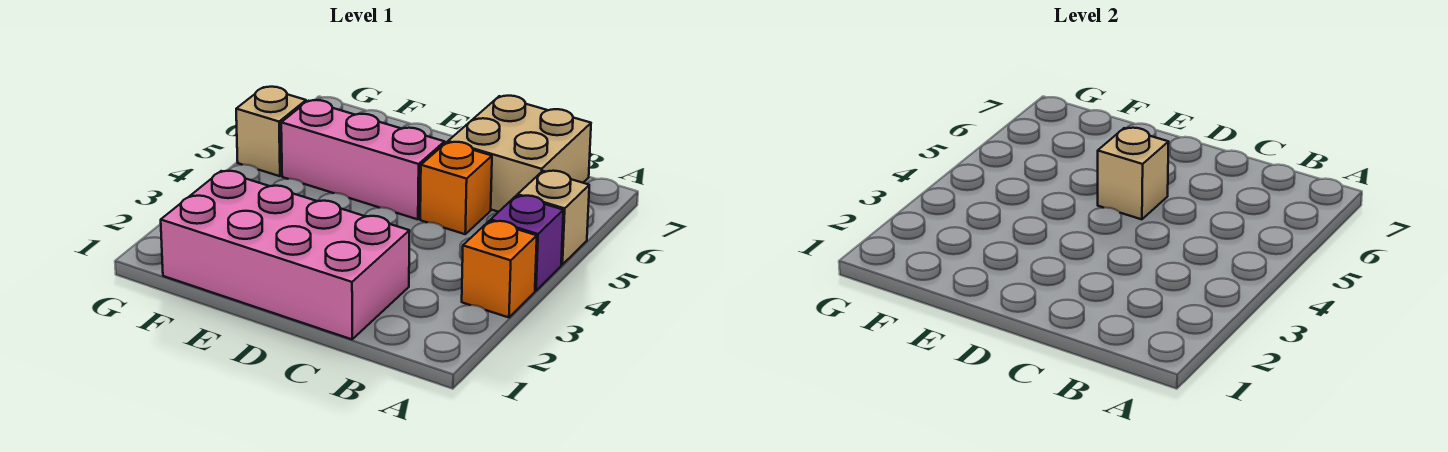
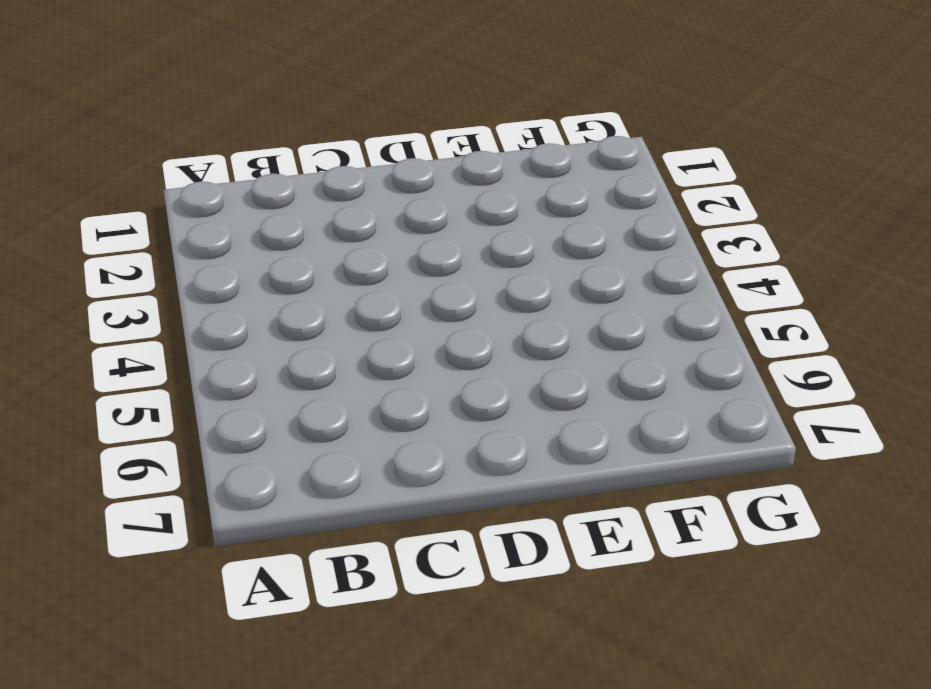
none -> orange 1x1 brick [462,221,537,317]
none -> purple 1x1 brick [491,196,563,291]

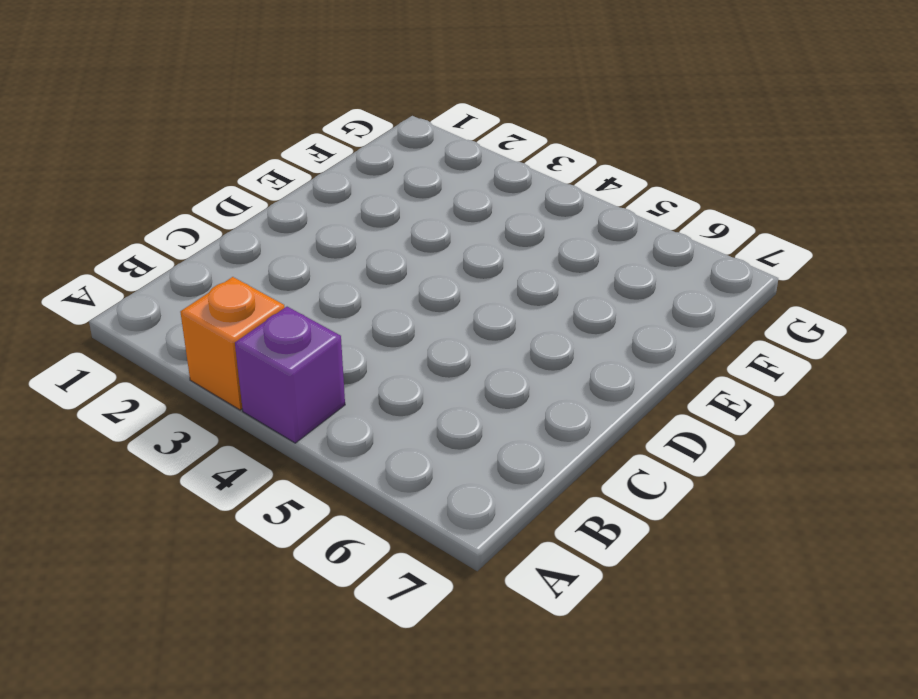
none -> tan 1x1 brick [518,171,589,265]
none -> tan 2x2 brick [448,96,591,212]

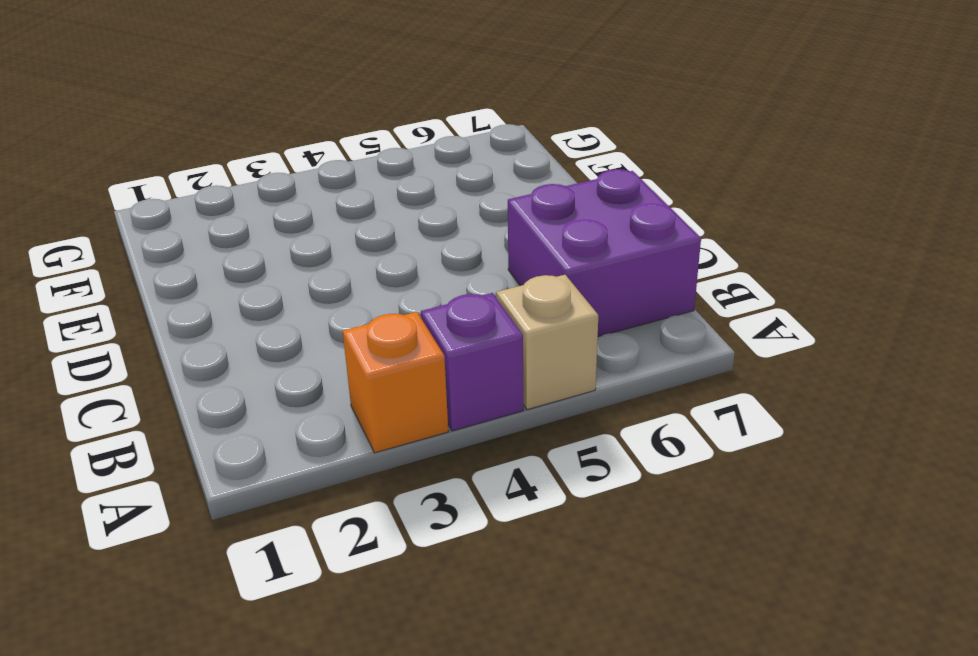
purple 2x2 brick [508,169,701,337] -> tan 2x2 brick [448,96,591,212]
none -> pink 2x4 brick [161,171,410,339]
none -> orange 1x1 brick [420,142,492,234]

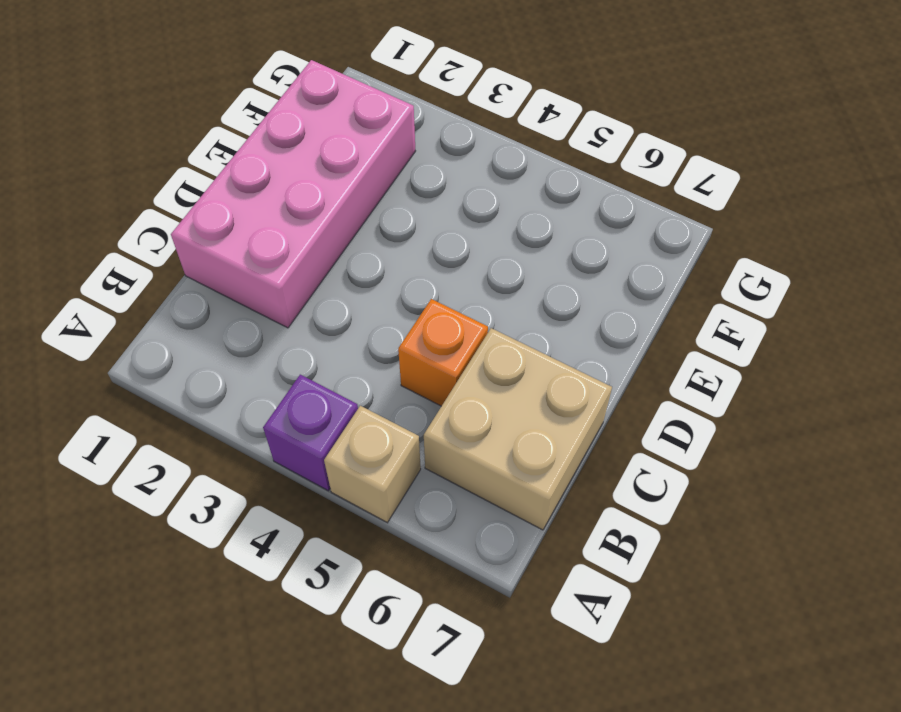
none -> orange 1x1 brick [462,221,537,317]
none -> pink 1x3 brick [281,100,445,219]

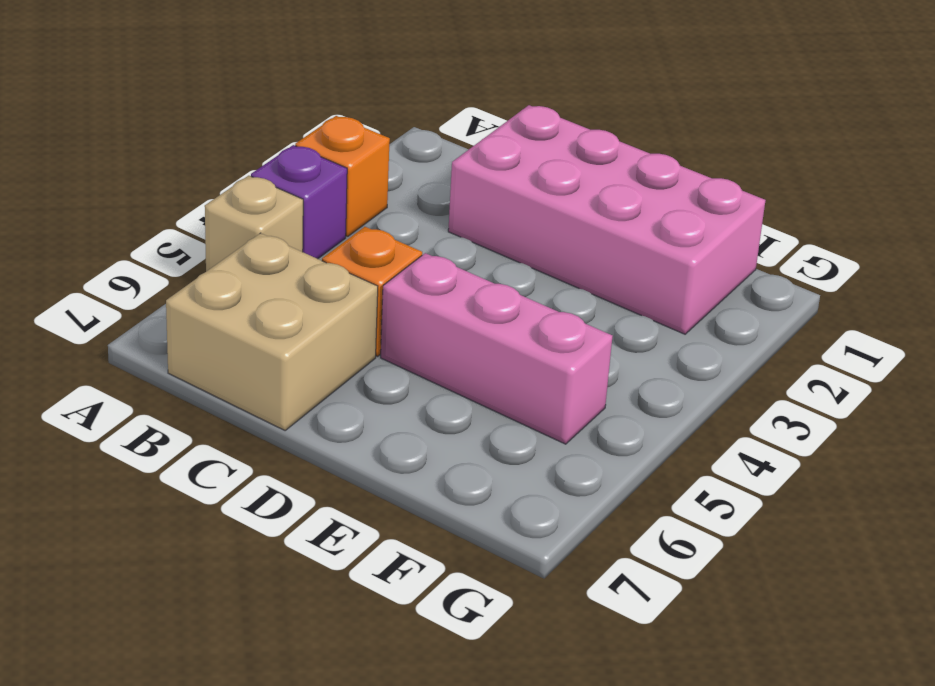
none -> tan 1x1 brick [236,87,306,176]
none -> tan 1x1 brick [1098,128,1169,219]

